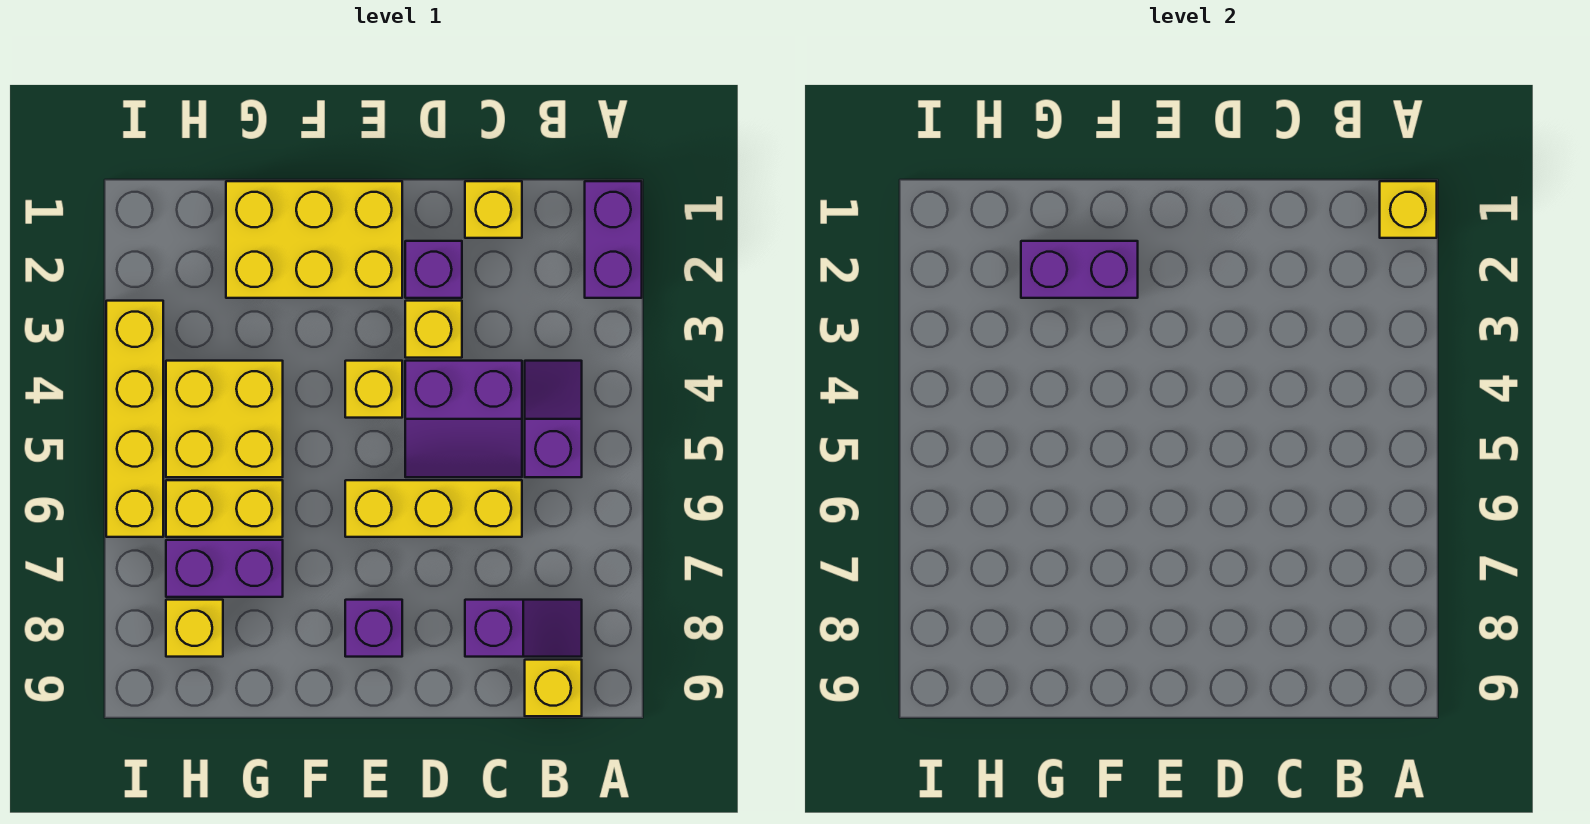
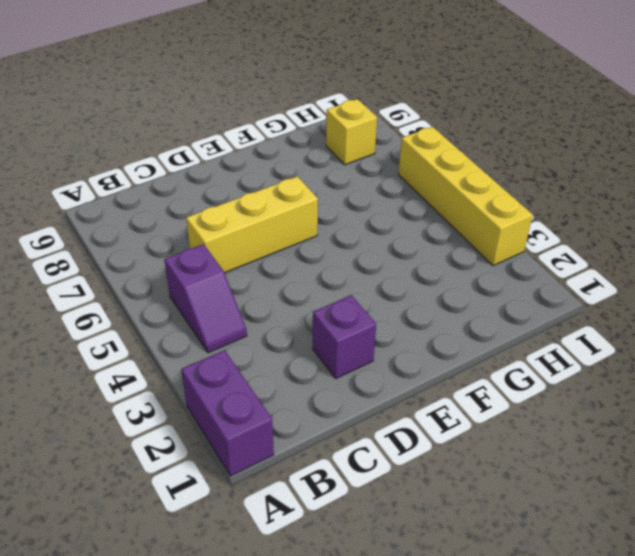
none -> purple 1x2 slope [465,600,582,657]
none -> yellow 1x1 brick [525,660,582,716]
none -> yellow 1x1 brick [465,181,522,238]

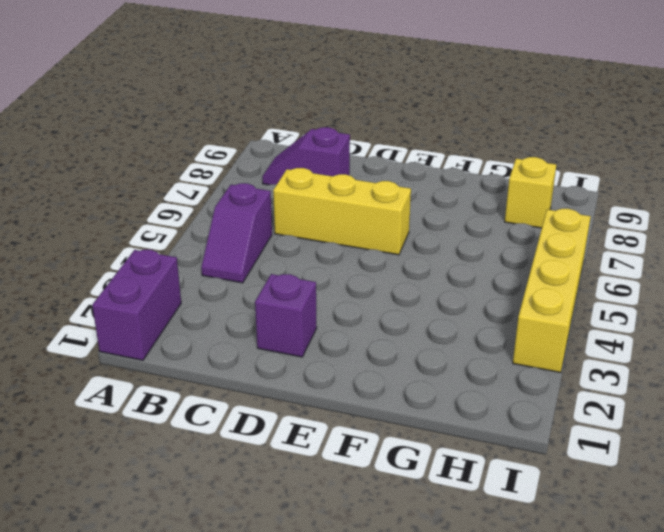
none -> yellow 1x1 brick [525,660,582,716]
none -> yellow 1x1 brick [465,181,522,238]
none -> purple 2x2 slope [405,361,522,477]

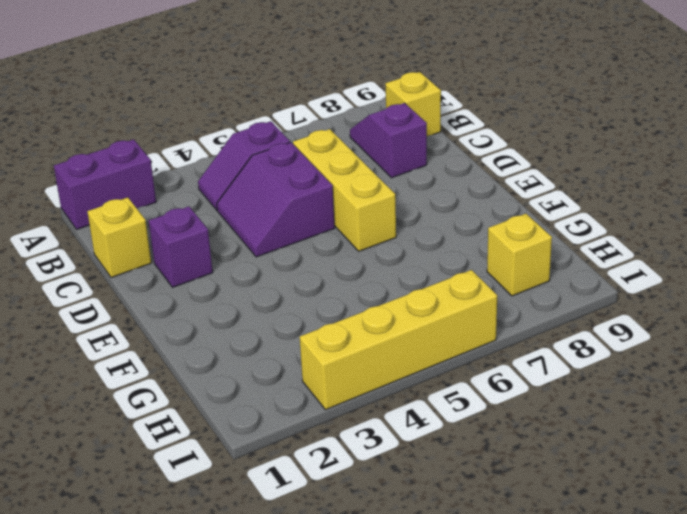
purple 2x2 slope [217,142,335,257] -> purple 2x2 slope turned to [405,361,522,477]
none -> yellow 1x1 brick [405,301,462,358]
none -> yellow 2x3 brick [226,181,402,298]
none -> yellow 1x1 brick [345,361,402,418]

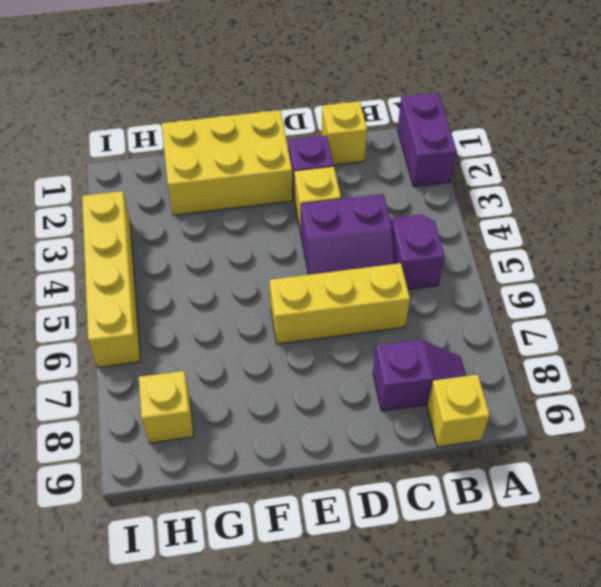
none -> yellow 1x1 brick [345,361,402,418]
none -> purple 1x1 brick [345,600,402,657]
none -> yellow 2x2 brick [166,361,283,477]

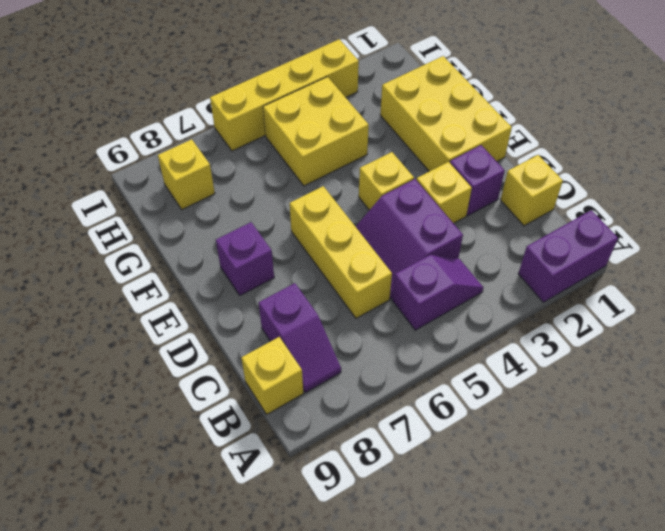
none -> yellow 1x2 brick [166,480,283,537]
none -> purple 1x2 brick [166,540,283,597]
none -> yellow 1x1 brick [1380,181,1437,238]

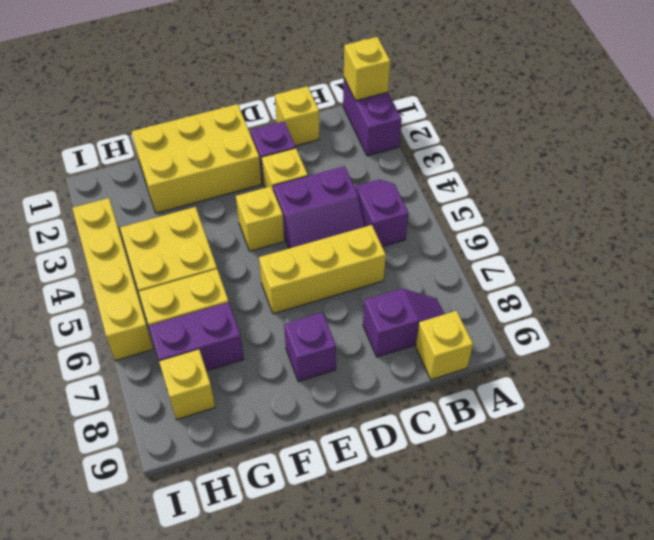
none -> purple 1x2 brick [1021,241,1138,298]

